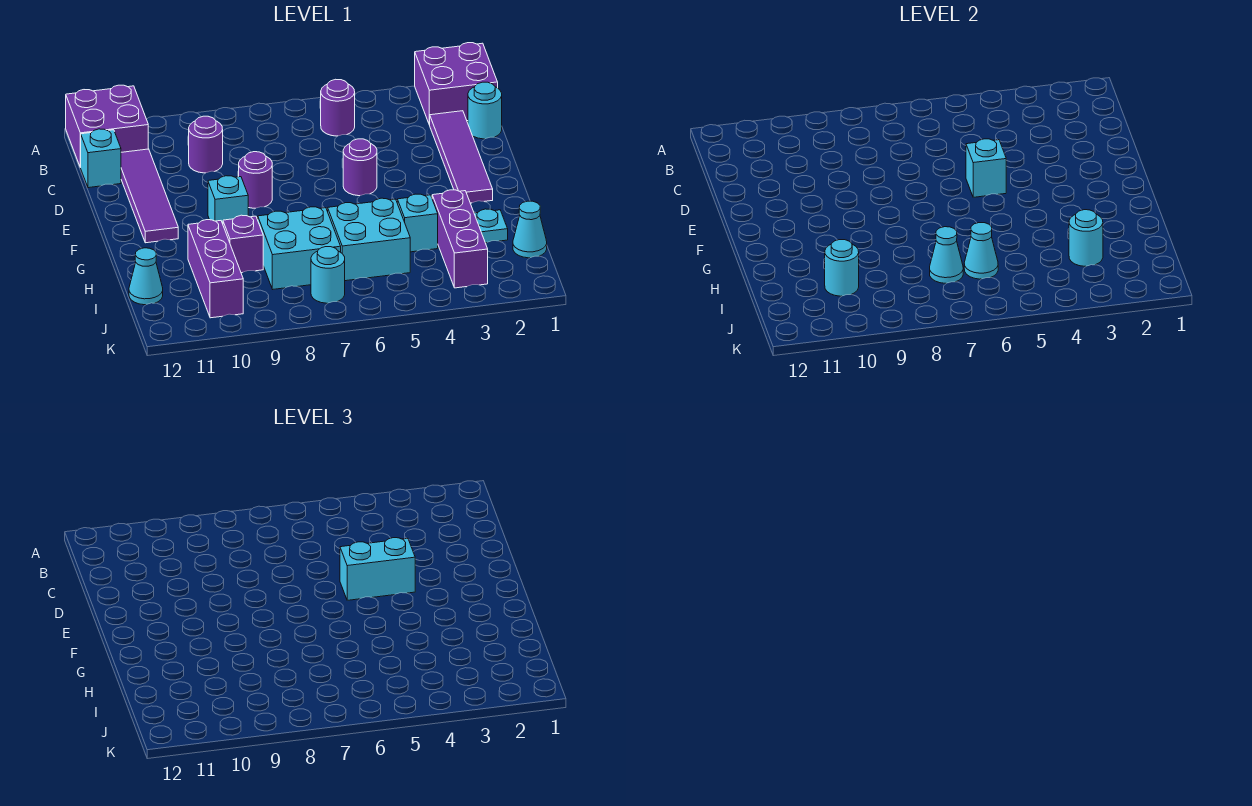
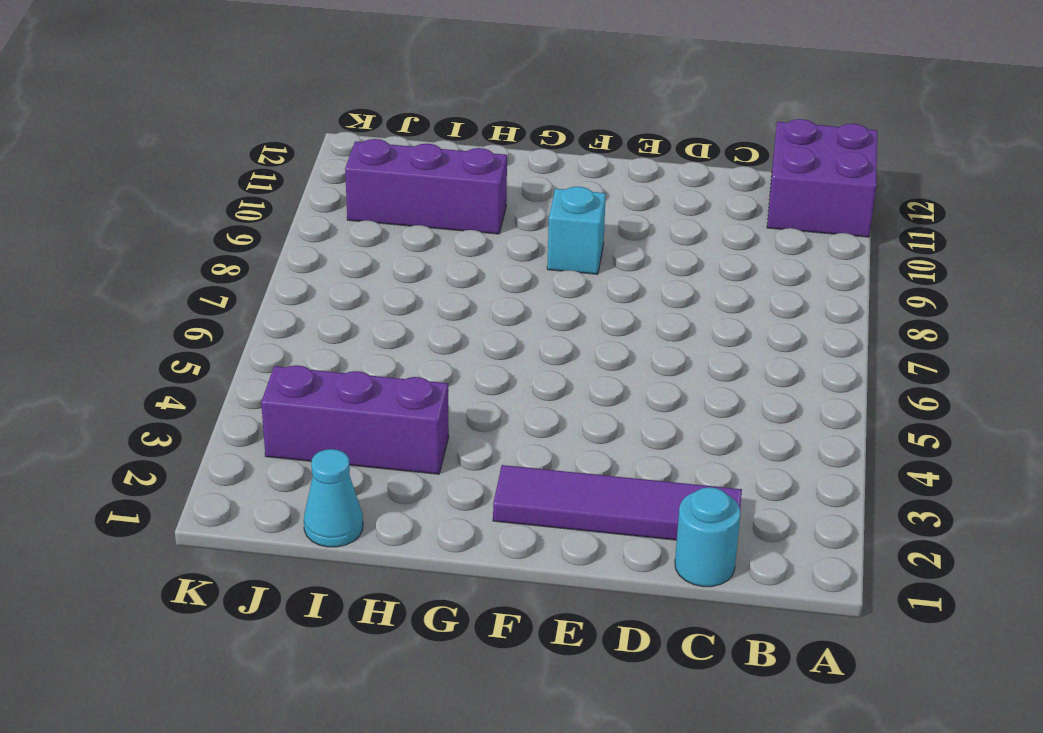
none -> purple 2x2 brick [415,43,498,125]
none -> purple 1x1 round brick [321,79,355,136]
none -> purple 1x1 round brick [189,116,223,173]

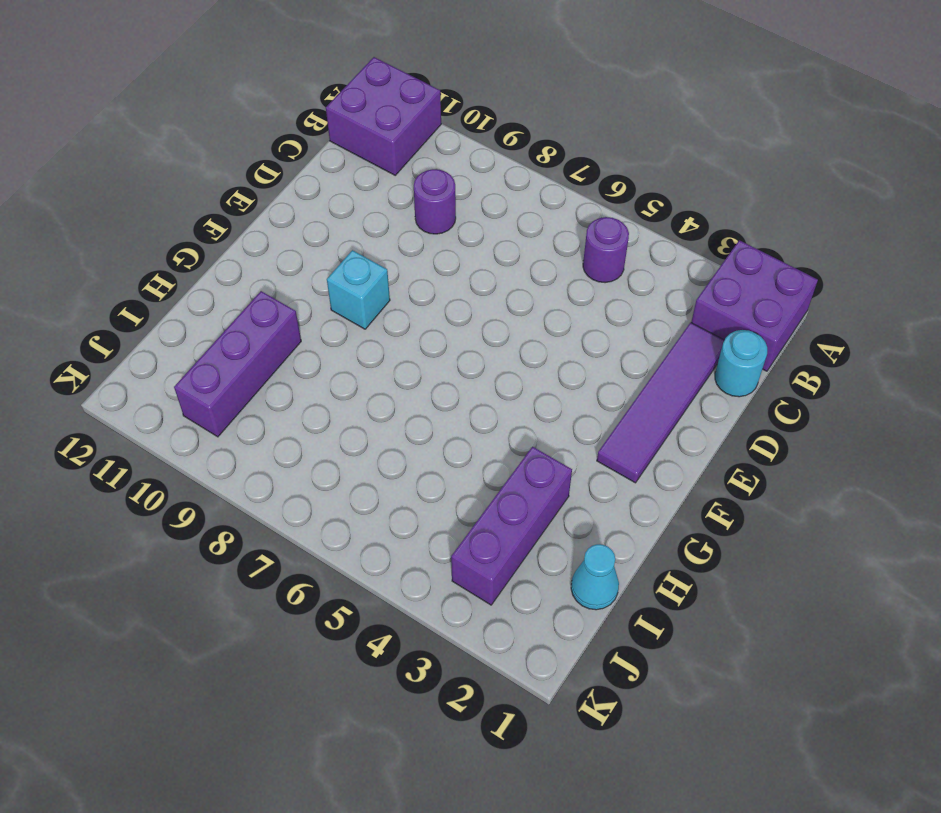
none -> purple 1x4 tile [121,149,178,243]
none -> cyan 1x1 brick [80,129,121,188]
none -> purple 1x1 round brick [343,139,377,196]

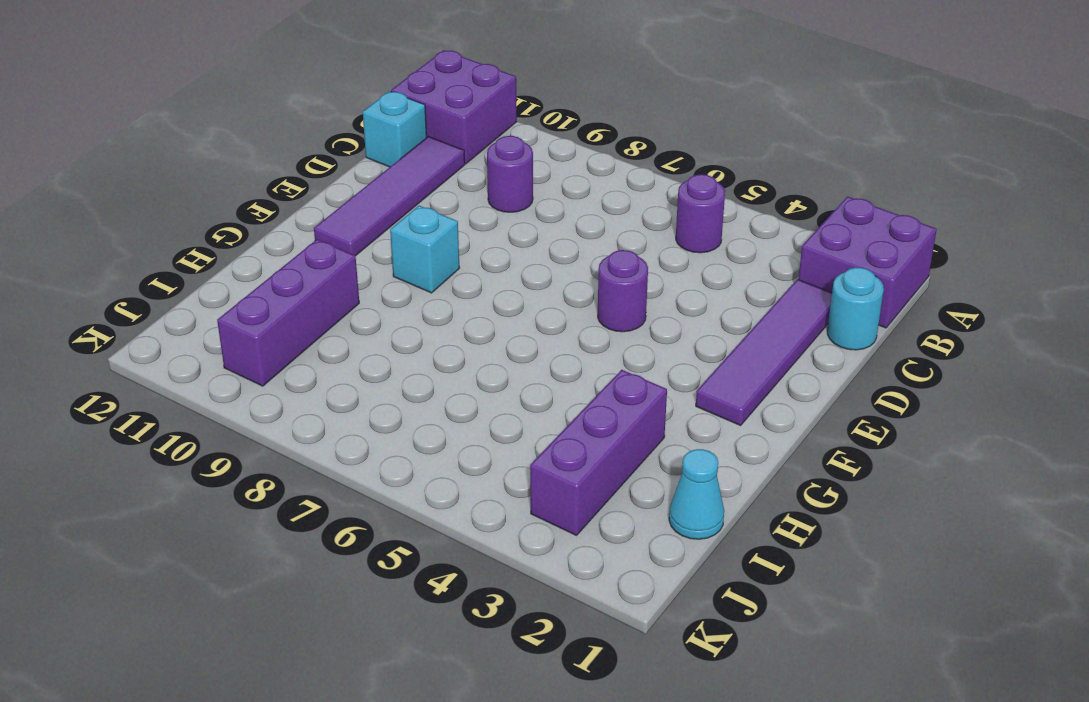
none -> purple 1x1 round brick [239,152,272,208]
none -> cyan 1x1 plate [474,209,508,243]
none -> cyan 1x1 brick [397,194,438,252]

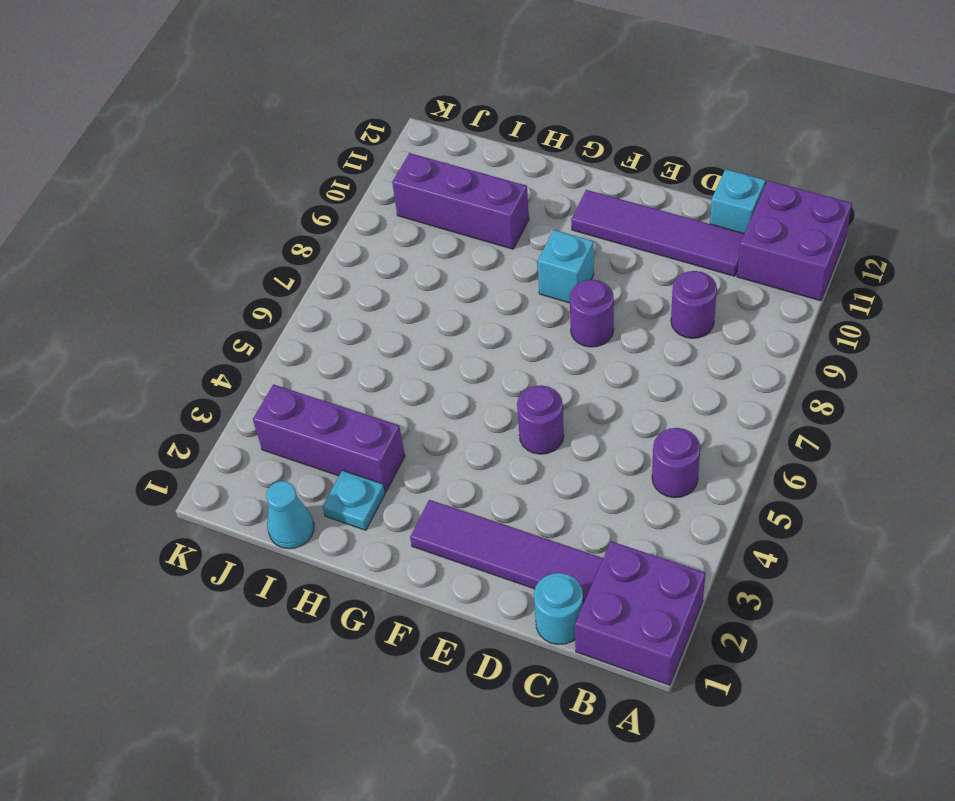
none -> cyan 1x1 brick [397,194,438,252]
none -> cyan 2x2 brick [328,198,410,281]
none -> cyan 2x2 brick [258,207,341,289]

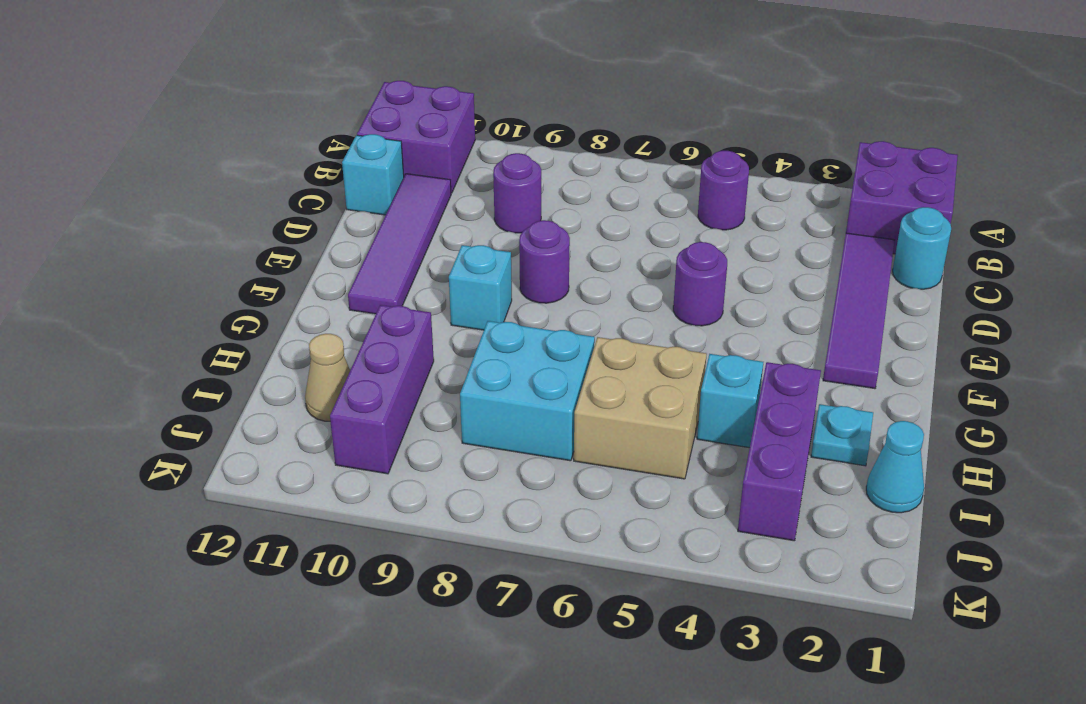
tan 2x2 brick [574,337,707,479] -> cyan 2x2 brick [328,198,410,281]
tan 1x1 cone [305,334,350,421] -> none
none -> purple 1x1 brick [223,215,263,273]
none -> cyan 1x1 cone [129,248,163,305]
none -> cyan 1x1 round brick [311,247,345,303]

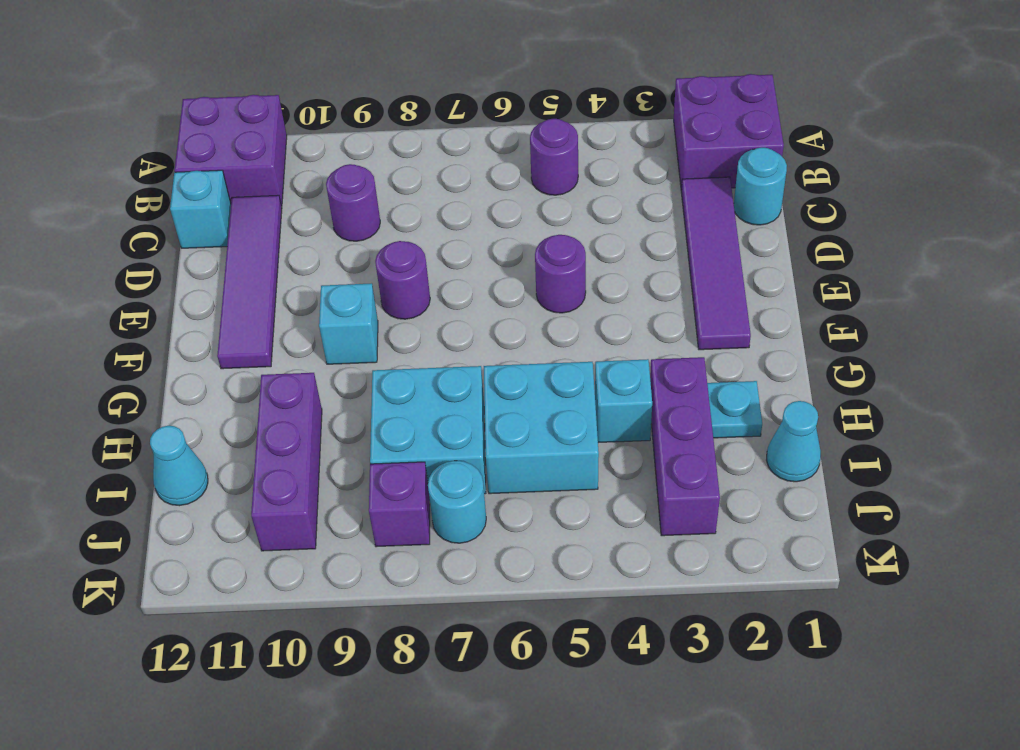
purple 1x1 brick [369,462,430,547] -> purple 1x1 brick moved to [223,215,263,273]
none -> cyan 1x1 brick [966,139,1006,197]
none -> cyan 1x1 round brick [1069,210,1103,266]
none -> cyan 1x1 cone [964,223,998,279]

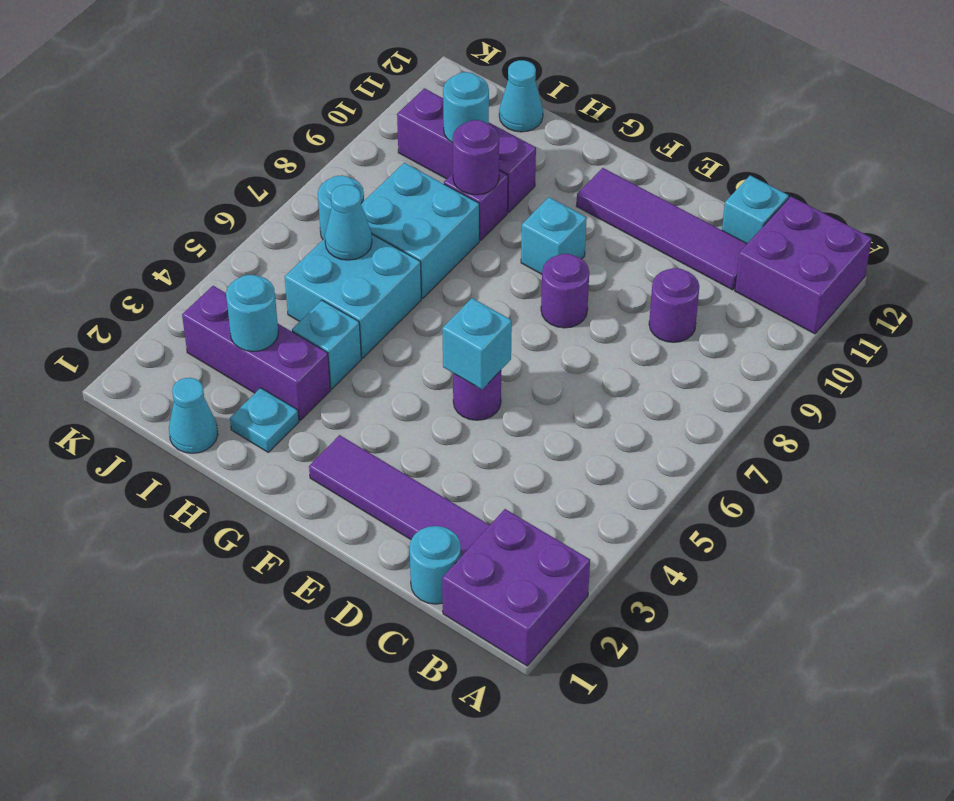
purple 1x1 round brick [453,120,499,195] -> purple 1x1 round brick moved to [321,79,355,136]
none -> cyan 1x1 cone [930,227,963,283]
none -> cyan 1x2 brick [340,538,415,600]

